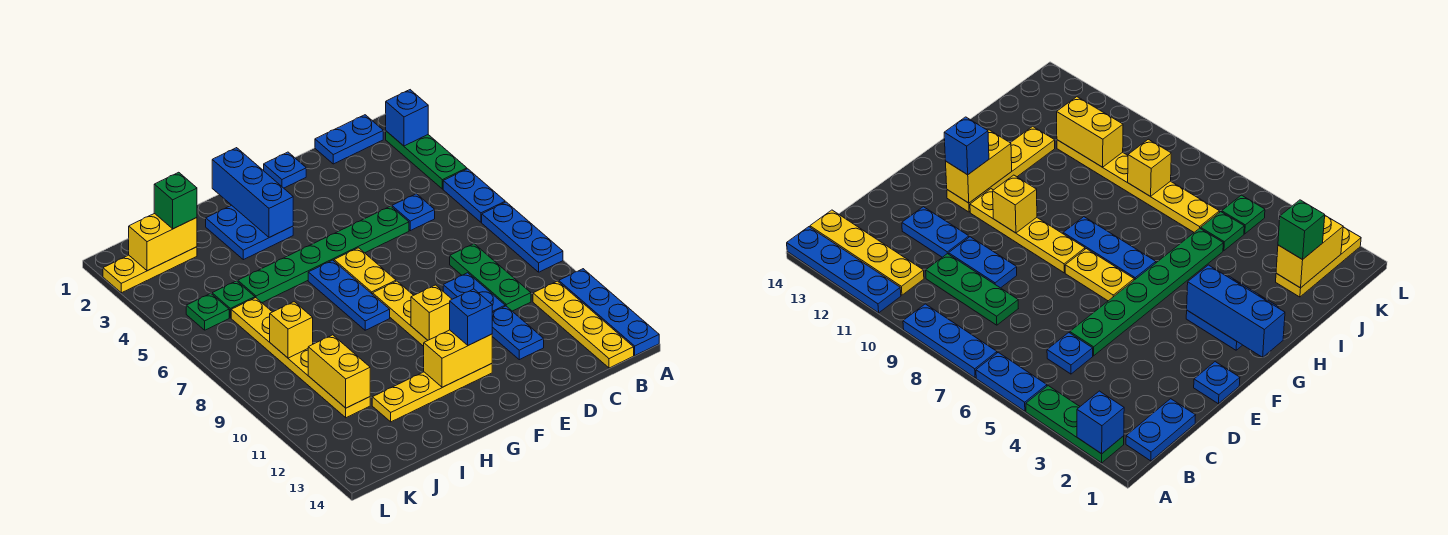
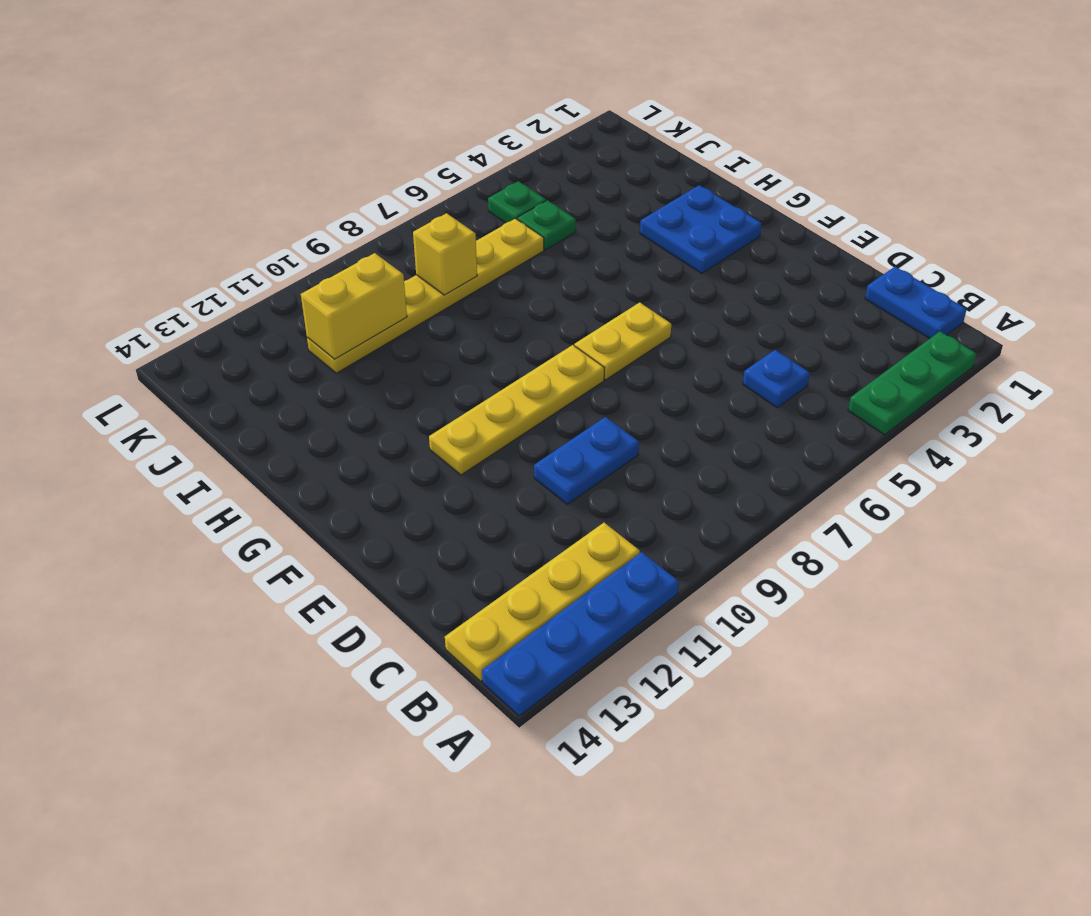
none -> blue 1x2 plate [443,169,505,222]
none -> blue 1x3 plate [482,202,563,272]
none -> green 1x3 plate [450,244,531,311]
none -> green 1x6 plate [238,206,409,302]

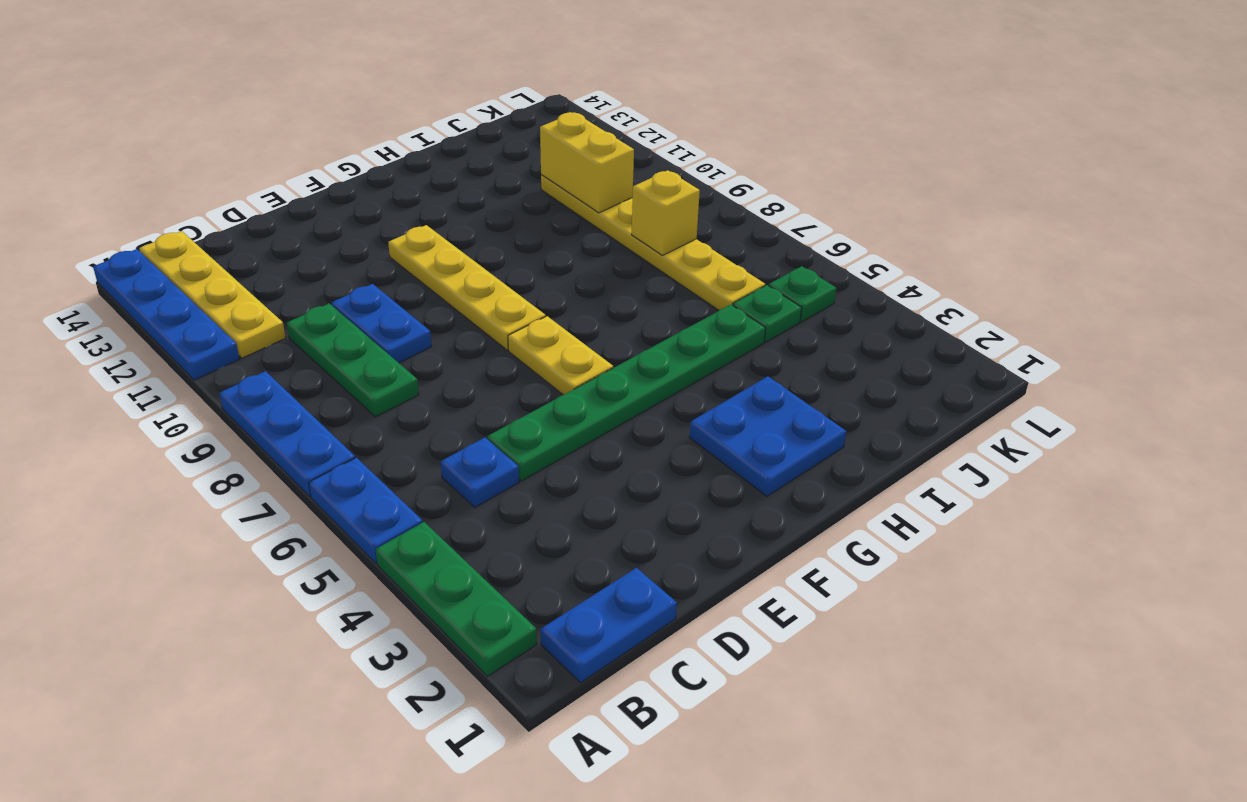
none -> blue 1x2 plate [492,306,544,360]
none -> blue 1x1 plate [264,152,306,188]
none -> yellow 1x4 plate [372,364,492,422]
none -> blue 1x3 plate [308,260,390,330]

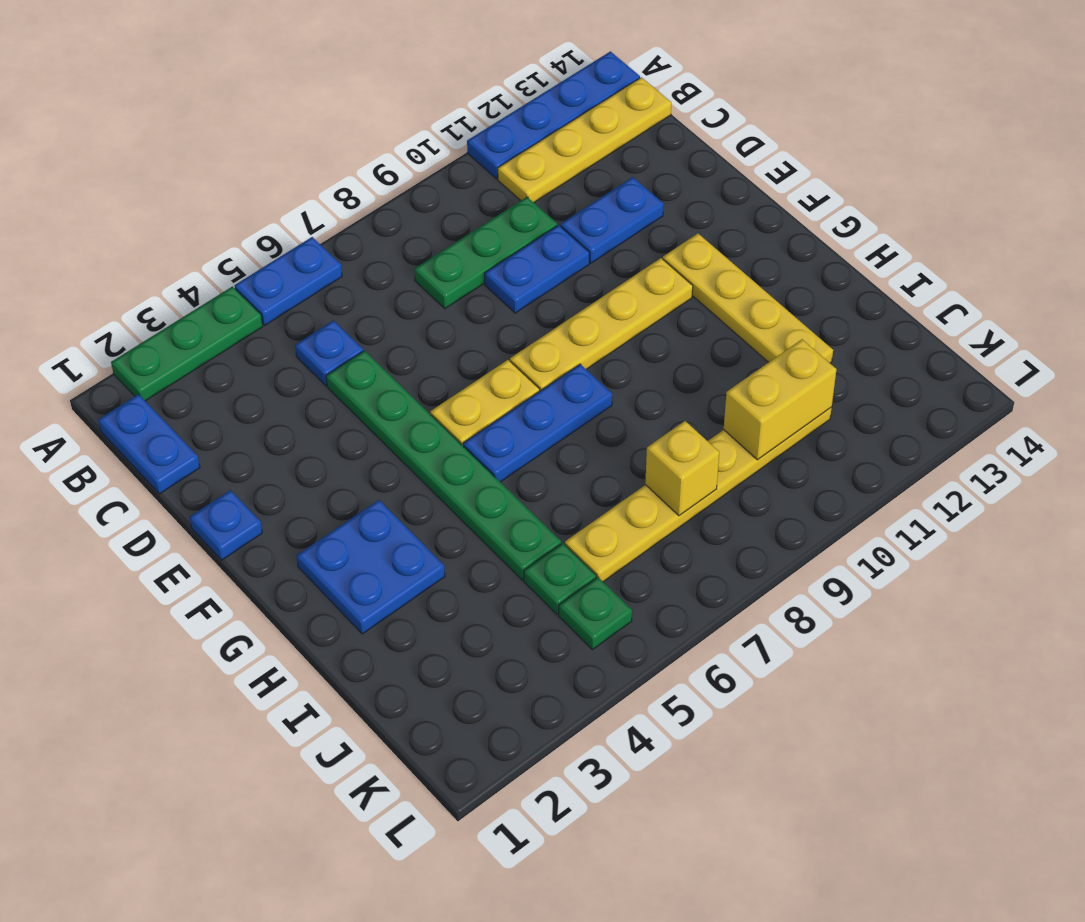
none -> blue 1x3 plate [482,202,563,272]
none -> yellow 1x3 plate [103,247,197,293]
none -> blue 1x1 brick [386,90,428,146]
none -> yellow 1x1 brick [411,285,452,340]

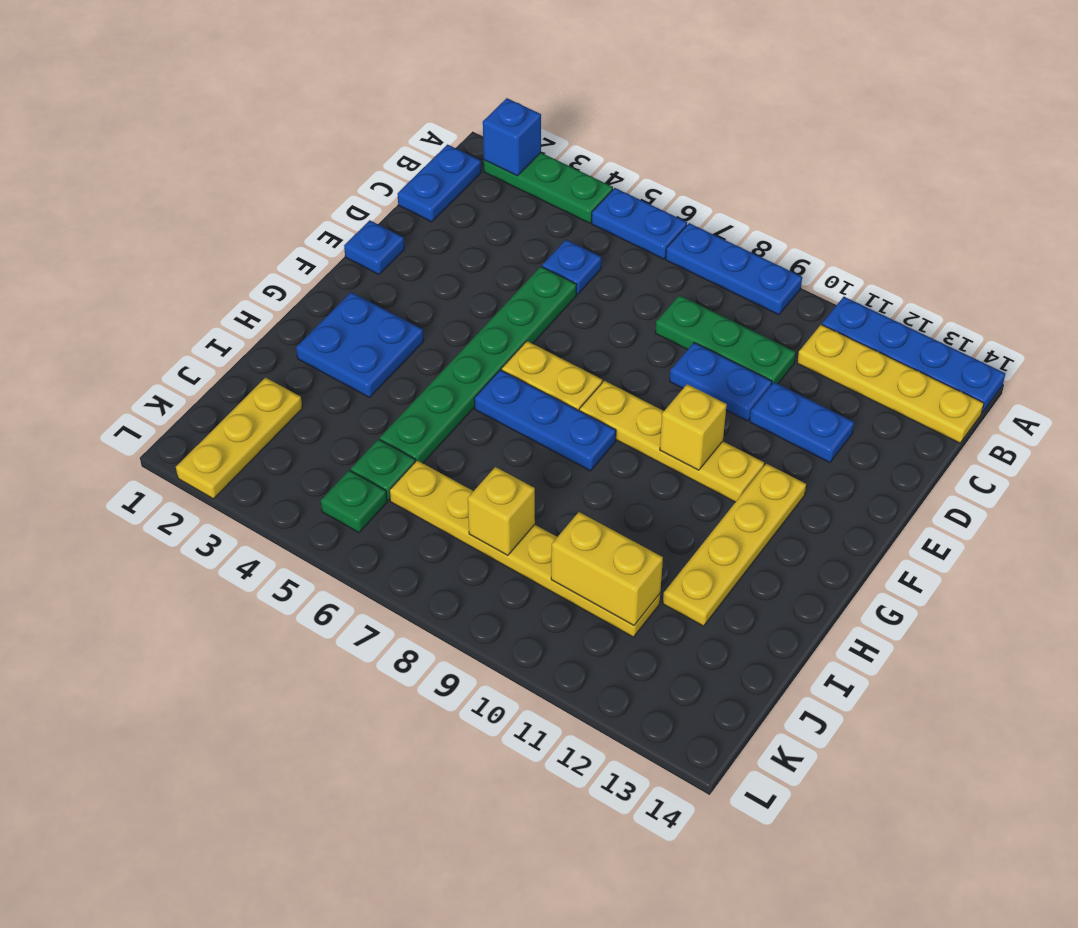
none -> yellow 1x2 brick [424,330,492,387]
none -> blue 1x3 brick [212,148,293,237]
none -> yellow 1x2 brick [129,213,197,271]
none -> blue 1x1 brick [450,289,492,345]

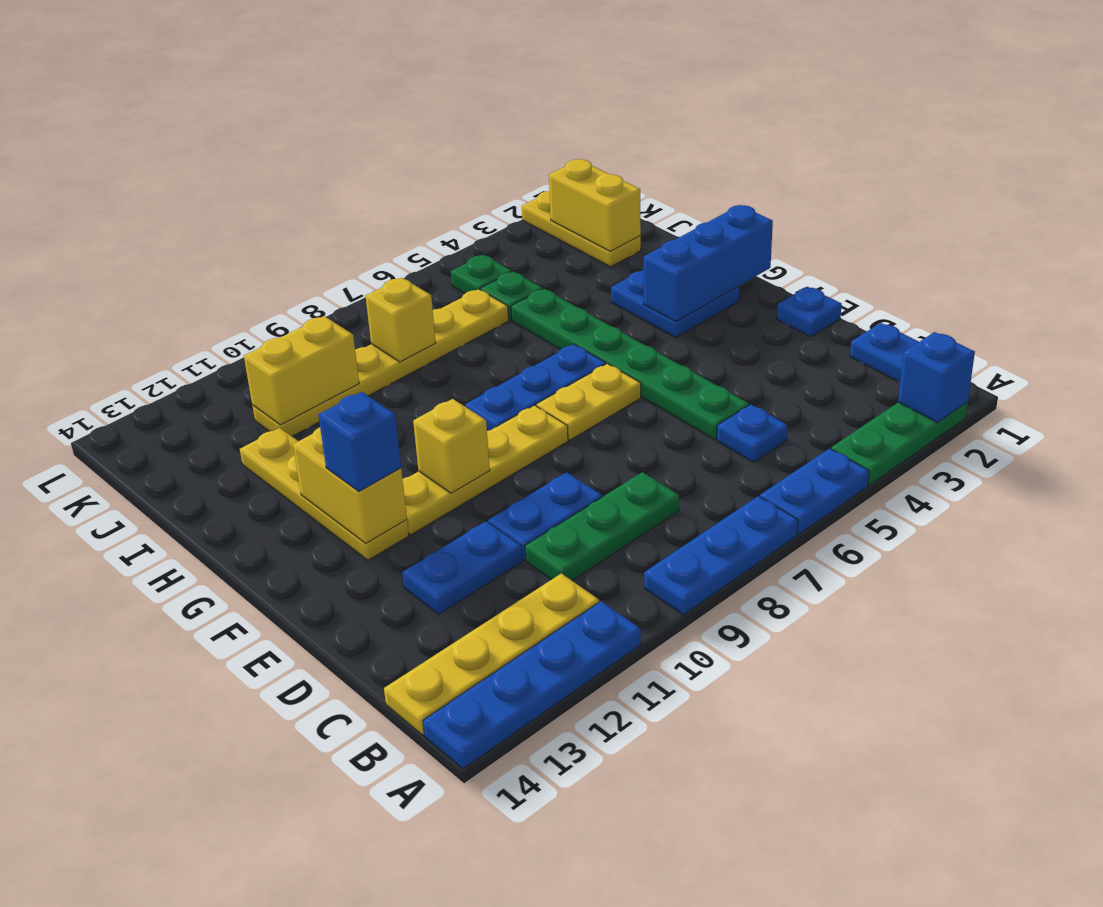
none -> green 1x1 brick [154,172,197,229]

